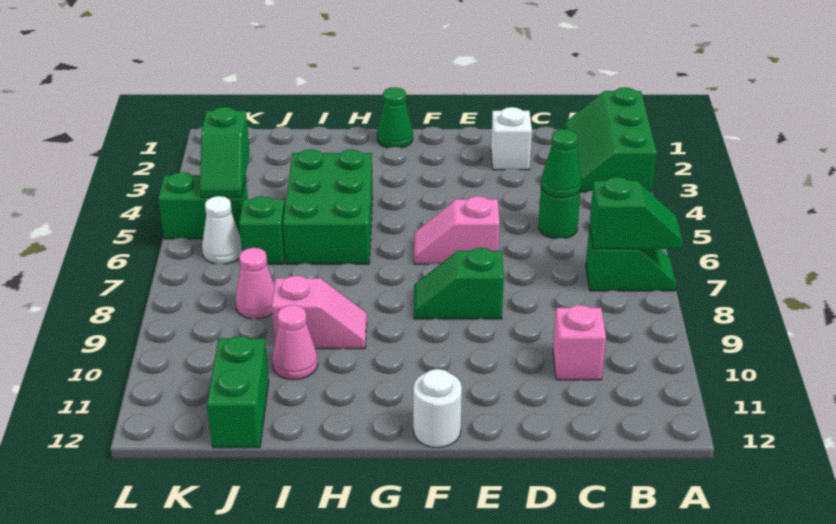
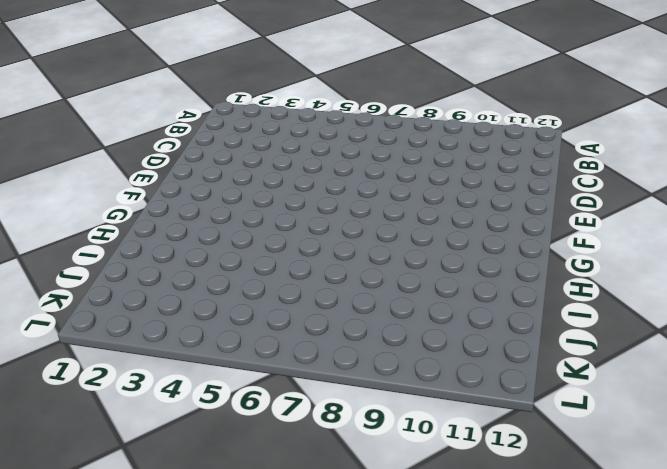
none -> green 2x3 slope [564,87,657,192]
none -> green 1x2 slope [586,225,676,291]
none -> green 1x1 round brick [538,188,581,239]

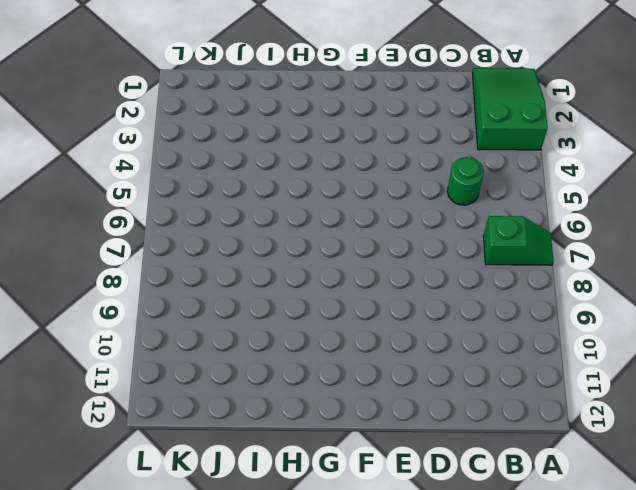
green 2x3 slope [472,68,548,150] -> green 2x3 slope turned to [564,87,657,192]
none -> pink 1x1 brick [553,305,606,380]
none -> white 1x1 brick [491,107,532,170]
none -> pink 1x2 slope [414,196,500,264]

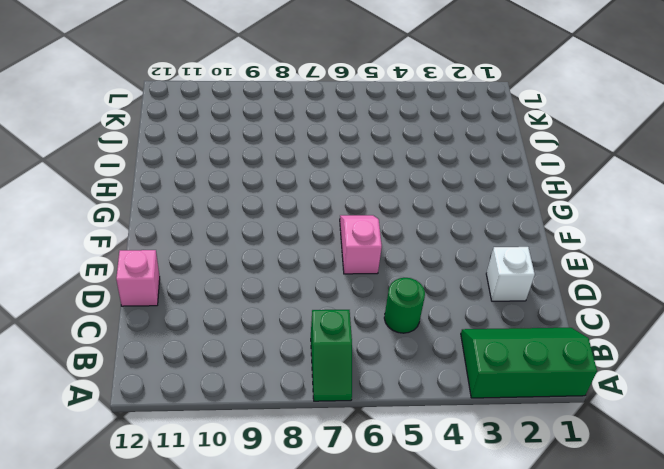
pink 1x1 brick [116,250,160,306] -> pink 1x1 brick moved to [553,305,606,380]
none -> green 1x2 slope [414,248,504,319]
none -> white 1x1 round brick [413,369,462,448]
none -> green 1x1 cone [377,87,413,148]

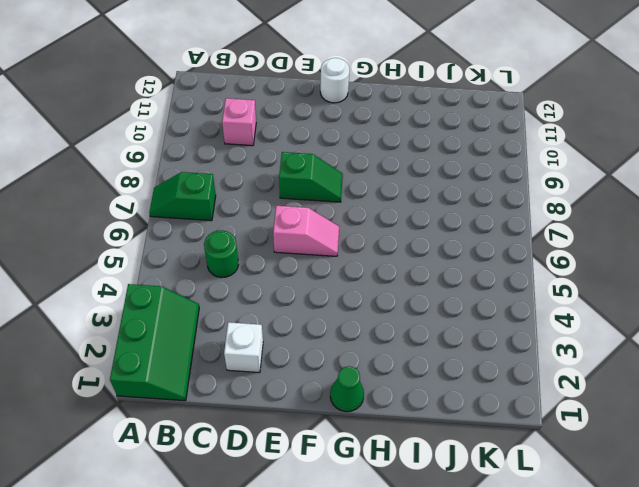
none -> green 2x3 brick [283,150,373,264]
none -> pink 1x2 slope [272,275,367,349]
none -> pink 1x1 cone [273,305,318,380]

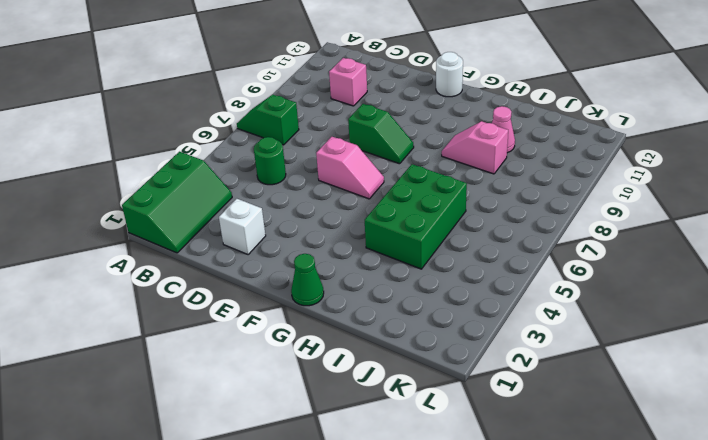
none -> green 1x1 brick [239,196,285,264]
none -> pink 1x1 cone [236,248,274,319]
none -> green 1x2 brick [207,336,269,448]

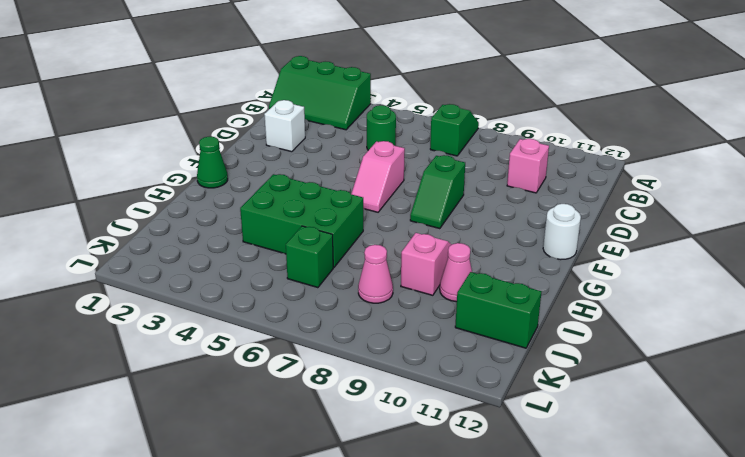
none -> green 1x2 brick [158,172,248,239]
none -> white 1x1 cone [202,196,242,264]
none -> green 1x2 slope [590,177,683,249]

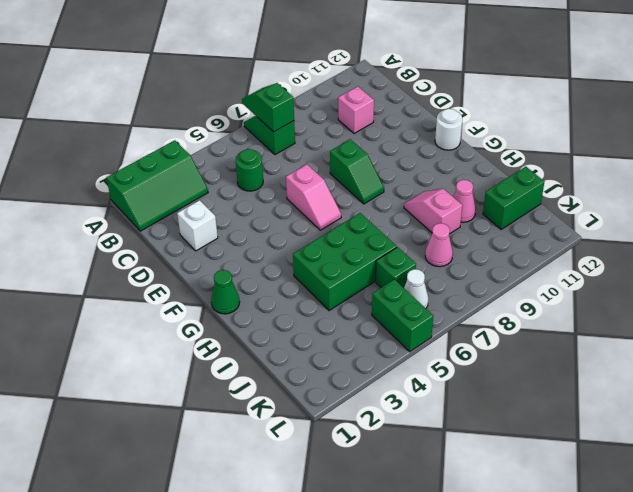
none -> green 1x1 cone [541,129,582,198]
none -> green 1x2 slope [200,107,250,198]

